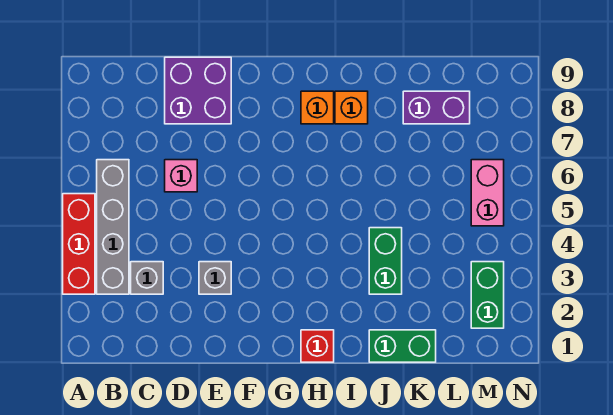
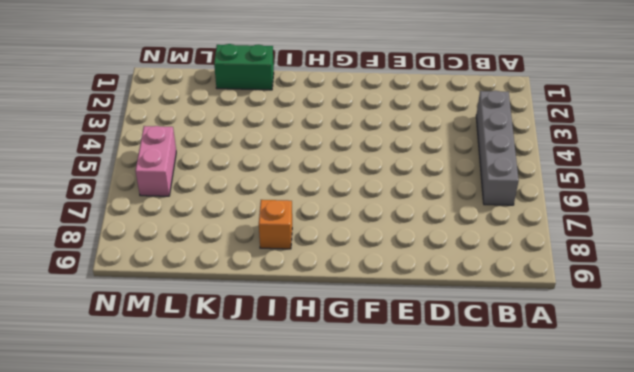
none -> red 1x3 brick [63,194,95,294]
none -> grey 1x1 brick [131,262,163,294]
none -> pink 1x1 brick [165,160,197,192]

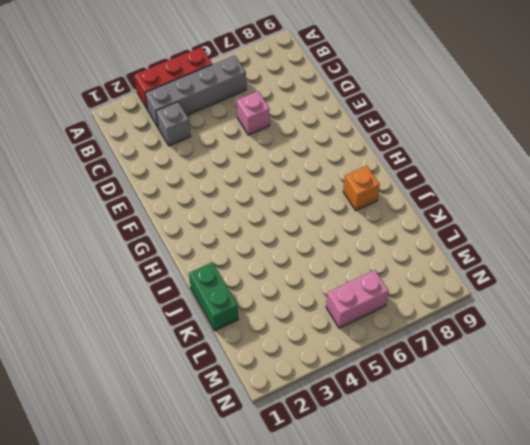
none -> purple 2x2 brick [165,57,231,124]
none -> grey 1x1 brick [199,262,231,294]
none -> red 1x1 brick [301,330,334,362]

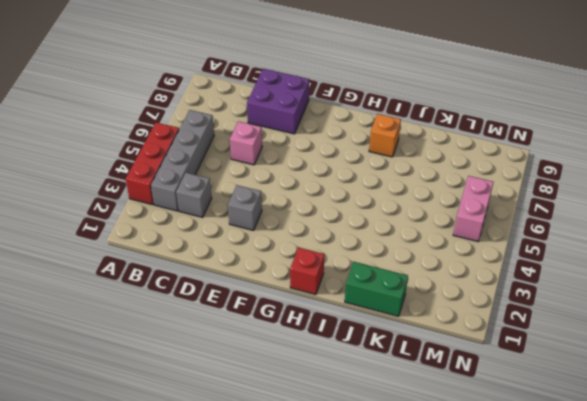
none -> orange 1x1 brick [301,91,334,124]
none -> green 1x2 brick [369,228,402,294]
none -> purple 1x2 brick [403,91,470,124]

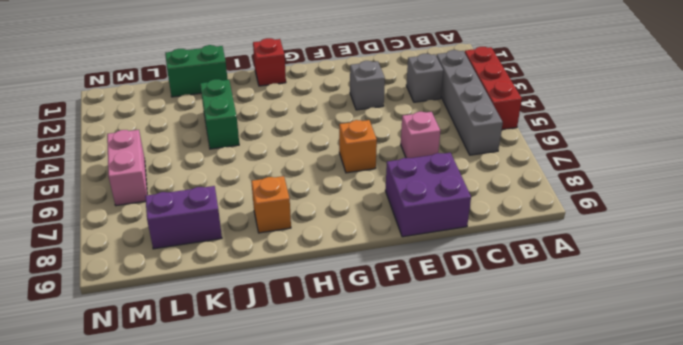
orange 1x1 brick [339,120,377,173] -> orange 1x1 brick moved to [301,91,334,124]
none -> green 1x2 brick [471,262,504,328]

